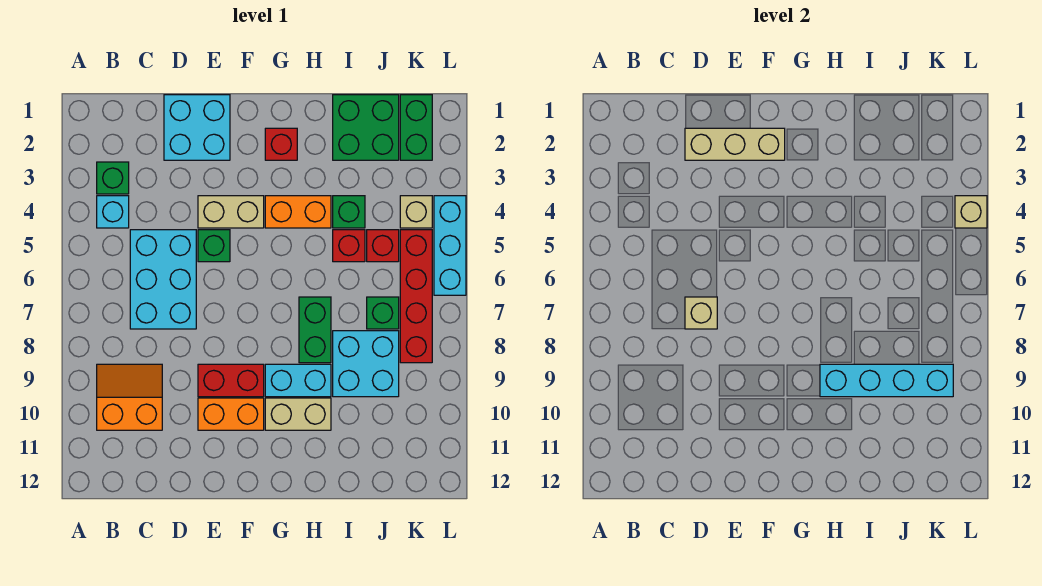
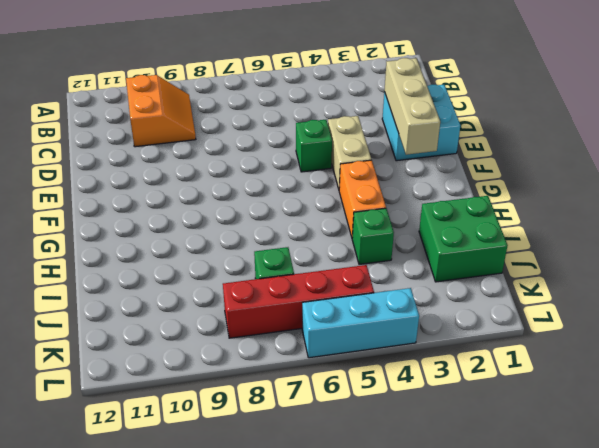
none -> green 1x1 brick [97,162,129,194]
none -> cyan 1x1 brick [97,196,129,228]
none -> cyan 2x3 brick [130,230,196,329]

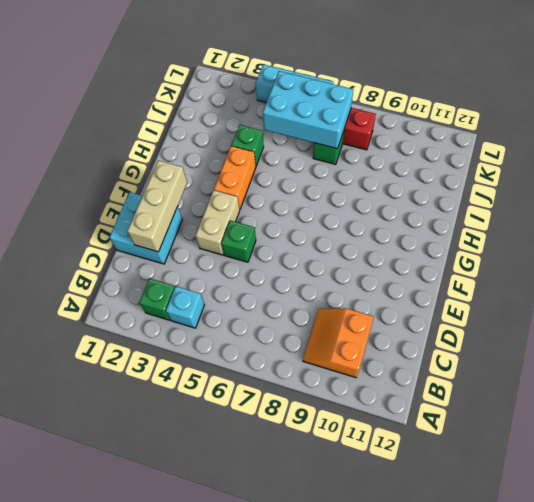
cyan 2x3 brick [263,71,354,149] -> cyan 2x3 brick moved to [130,230,196,329]
none -> red 1x2 brick [198,364,264,397]
none -> orange 1x2 brick [198,398,264,430]
none -> red 1x1 brick [265,128,297,160]

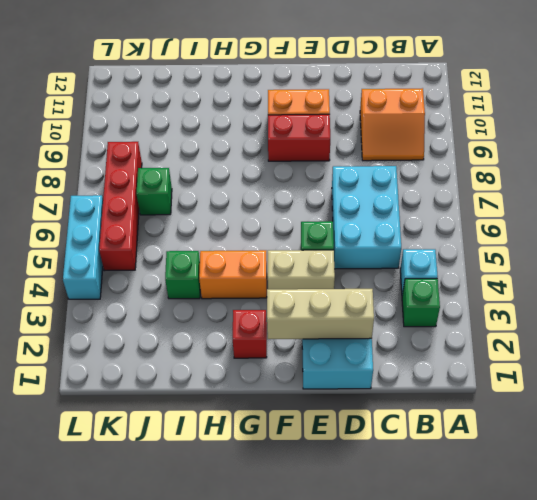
none -> cyan 1x2 brick [265,364,331,397]
none -> tan 1x2 brick [265,398,331,430]
none -> green 1x2 brick [299,297,331,363]

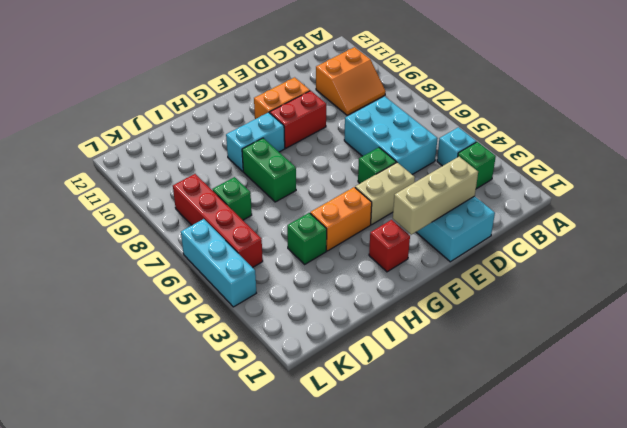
none -> tan 1x2 brick [265,398,331,430]
none -> green 2x2 brick [333,95,399,160]
none -> red 1x1 brick [333,230,365,262]

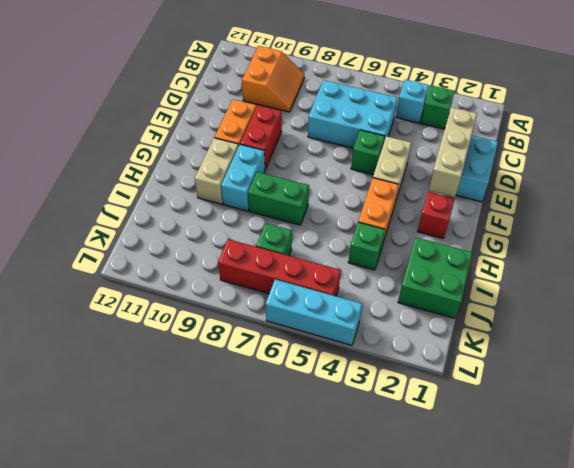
none -> red 1x1 brick [333,230,365,262]
none -> cyan 2x2 brick [333,331,399,397]
none -> red 1x1 brick [367,230,399,262]

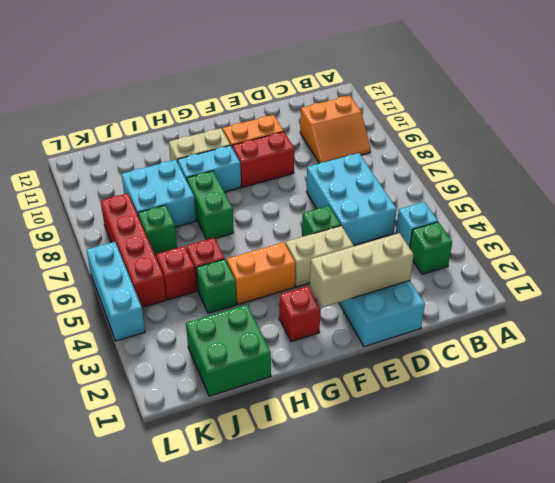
none -> green 1x2 brick [400,95,432,160]
none -> tan 1x1 brick [400,196,432,228]
none -> tan 1x1 brick [685,297,717,329]

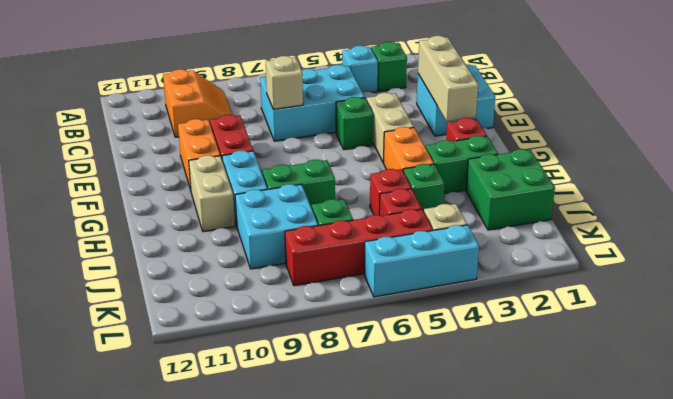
green 1x2 brick [426,136,498,194] -> green 1x2 brick moved to [400,95,432,160]
none -> cyan 1x4 brick [820,364,953,397]
none -> tan 1x1 brick [955,196,987,228]

